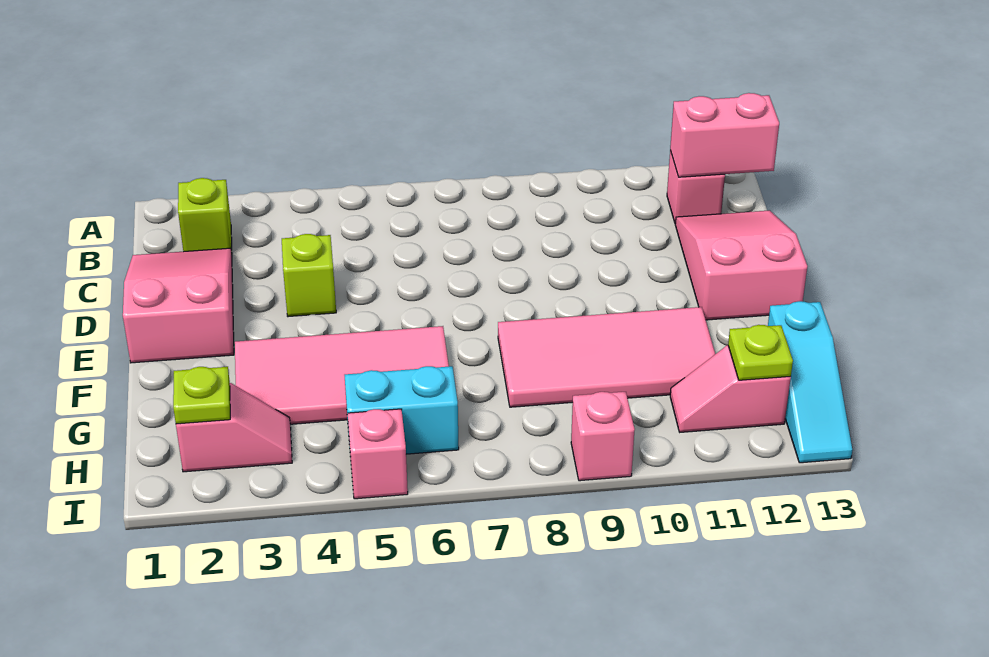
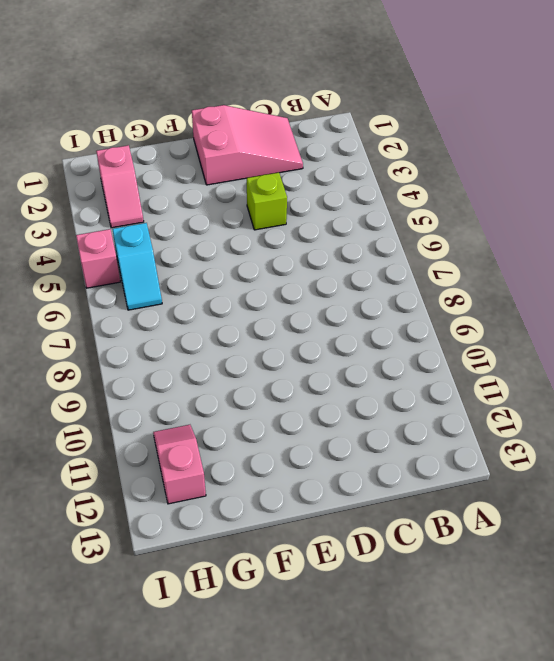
cyan 1x2 slope [112,223,162,310] -> cyan 1x2 brick [344,366,459,454]
none -> lime 1x1 brick [178,178,232,253]
none -> pink 1x1 brick [667,150,725,224]
none -> pink 2x3 slope [675,210,807,320]

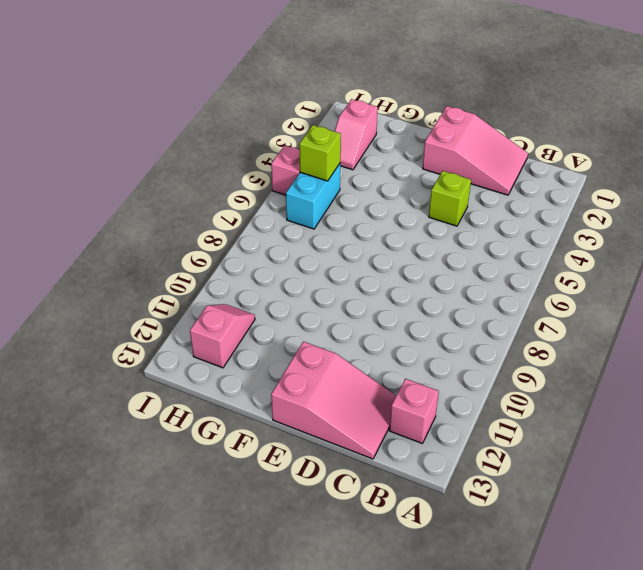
lime 1x1 brick [299,125,341,181] -> lime 1x1 brick moved to [178,178,232,253]
none -> pink 2x4 tile [235,326,449,424]
none -> pink 2x4 tile [498,307,715,407]
none -> cyan 1x3 slope [768,301,852,463]

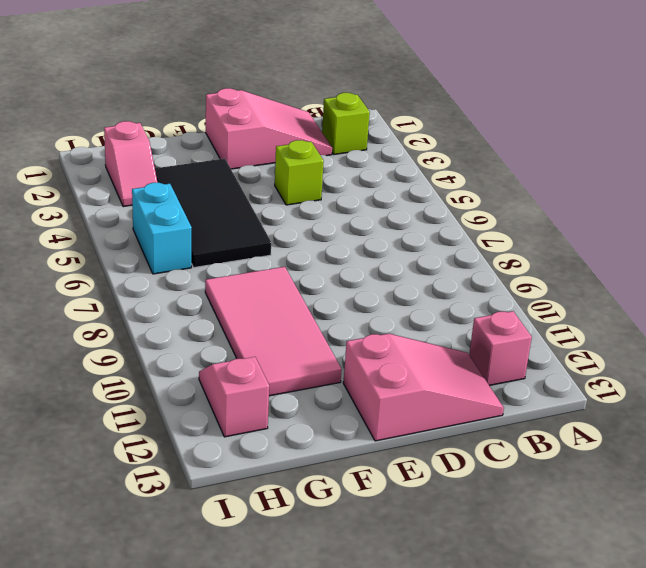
black 2x4 tile [155,159,271,268] -> pink 2x4 tile [235,326,449,424]
none -> cyan 1x3 slope [768,301,852,463]
none -> pink 1x1 brick [348,409,408,499]
none -> pink 1x1 brick [571,392,635,481]

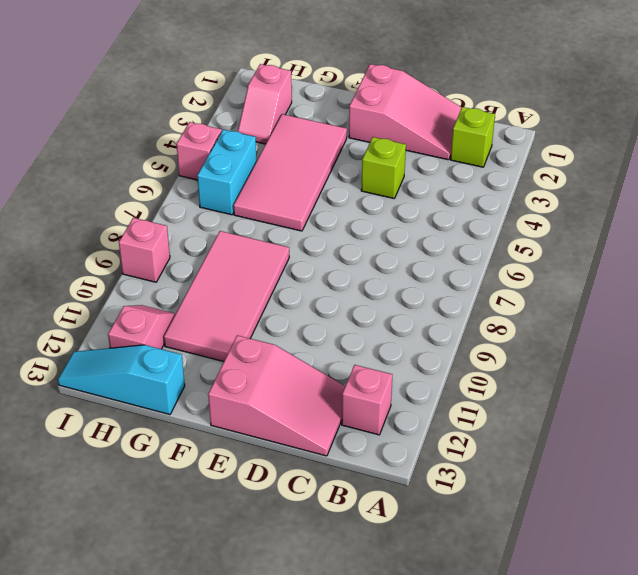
none -> pink 1x2 brick [670,93,779,177]
none -> lime 1x1 plate [173,367,230,424]
none -> lime 1x1 plate [728,325,793,380]

